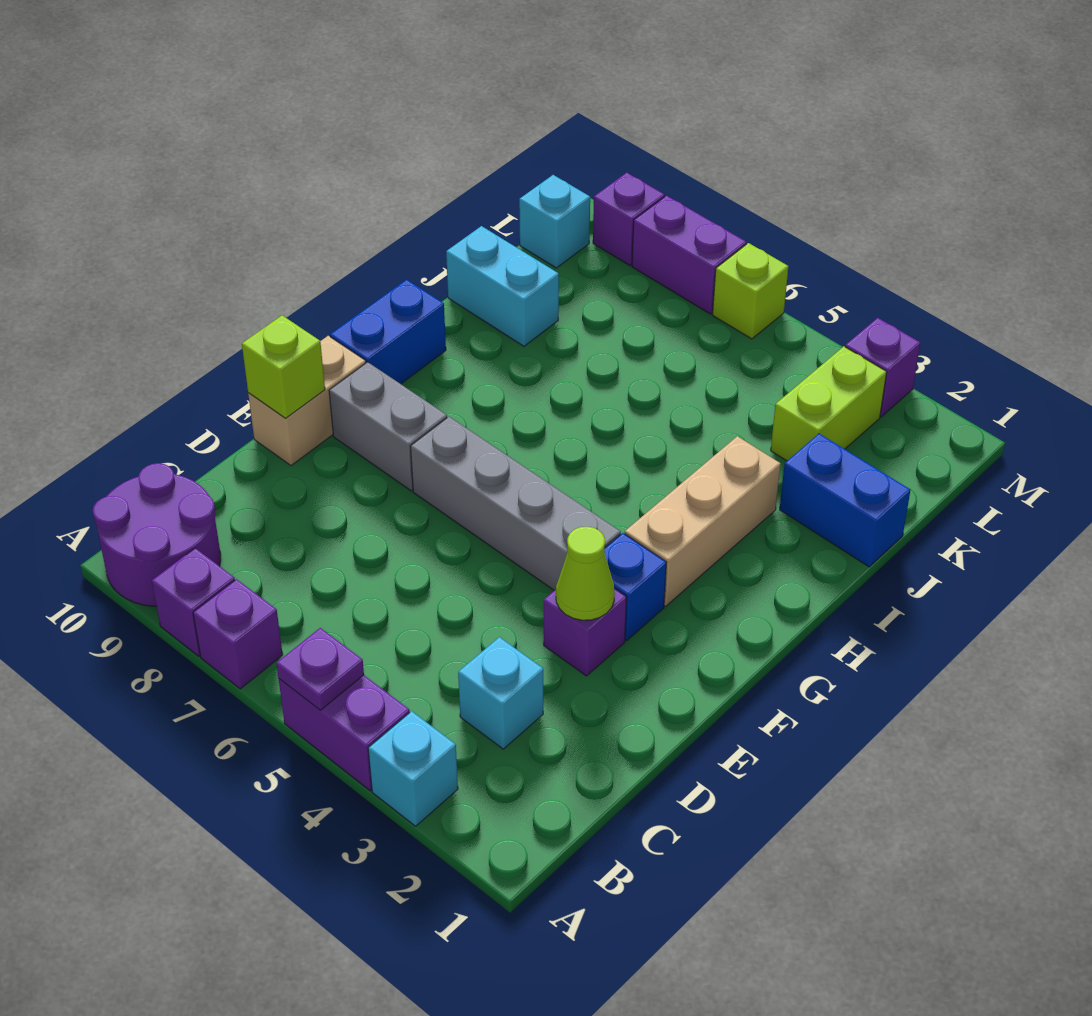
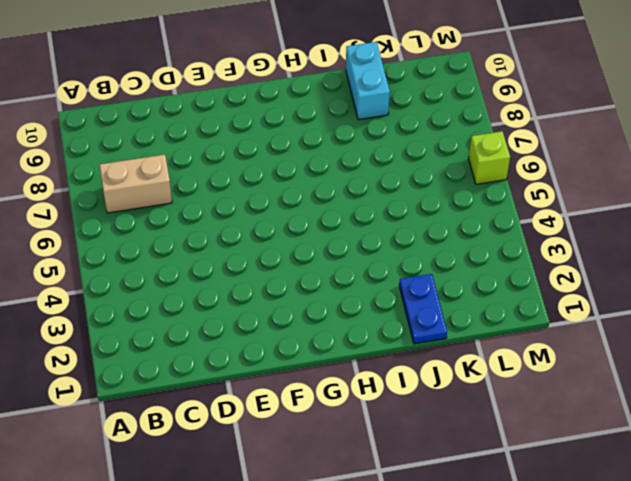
tan 1x2 brick [99,155,172,213] -> tan 1x2 brick moved to [248,336,366,466]
blue 1x2 plate [399,274,447,344] -> blue 1x2 brick [780,434,910,567]
none -> cyan 1x1 brick [368,711,458,826]
none -> purple 1x2 brick [279,675,410,791]
none -> purple 1x1 brick [193,579,283,689]

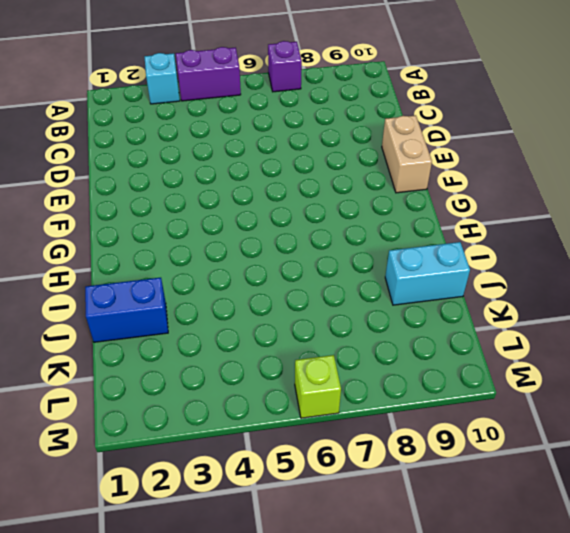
none -> purple 1x1 brick [152,548,235,656]
none -> purple 2x2 round brick [93,463,221,606]
none -> cyan 1x1 brick [458,637,543,749]

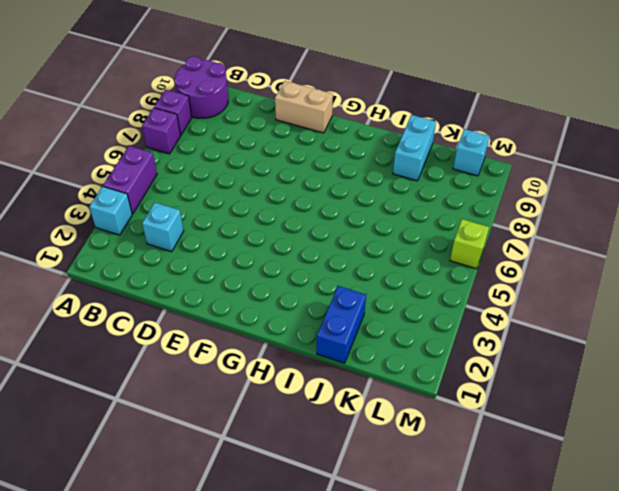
none -> purple 1x1 brick [544,588,627,676]
none -> blue 1x1 brick [605,533,667,641]
none -> grey 1x4 brick [411,417,621,590]

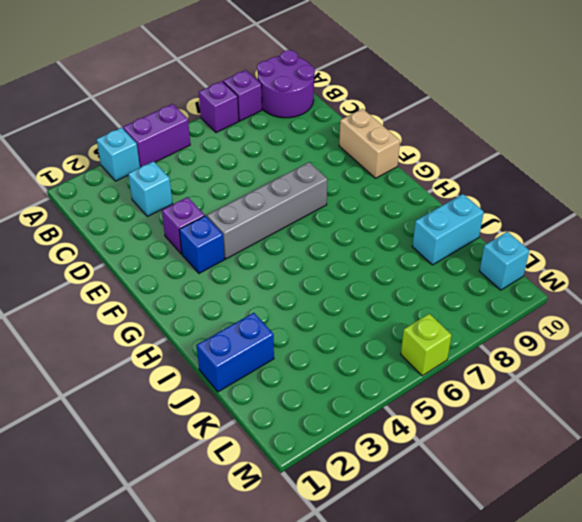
none -> grey 1x2 brick [329,362,447,491]
none -> tan 1x3 brick [625,436,781,606]
none -> blue 1x2 brick [330,280,446,384]

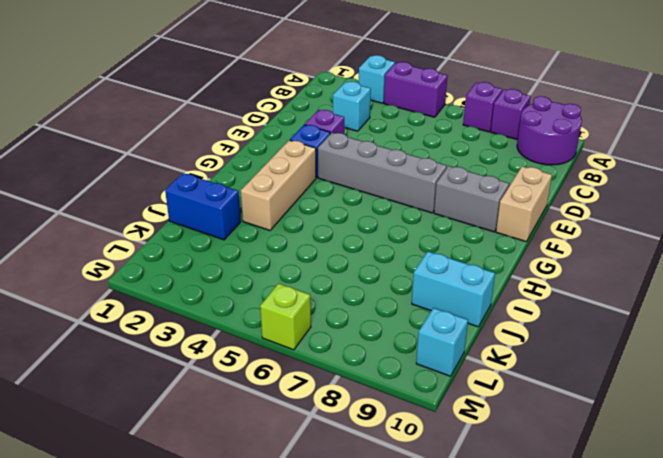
none -> blue 1x2 brick [330,280,446,384]
none -> lime 1x2 brick [771,346,887,461]
none -> purple 1x1 brick [845,318,920,417]

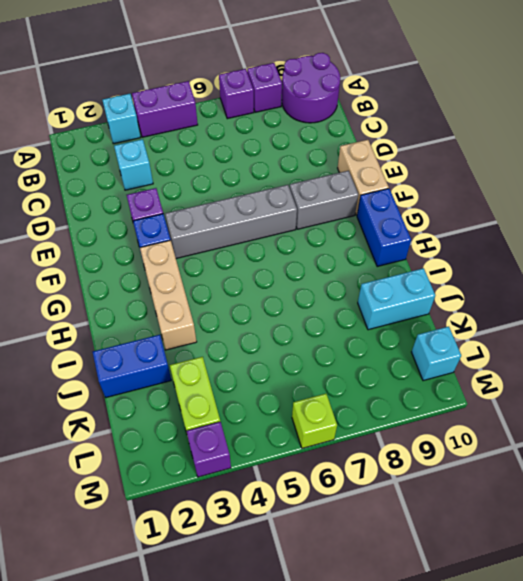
none -> purple 1x2 brick [632,196,746,314]
none -> purple 1x1 brick [593,173,665,266]
none -> purple 1x1 plate [276,628,364,710]

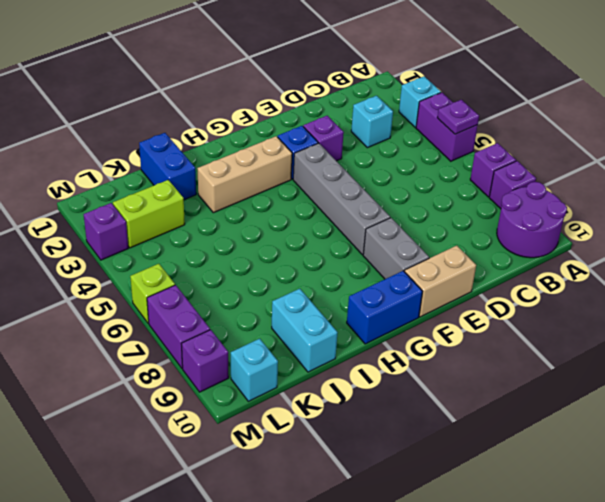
none -> lime 1x1 cone [556,527,615,620]
none -> lime 1x1 brick [242,315,325,418]

